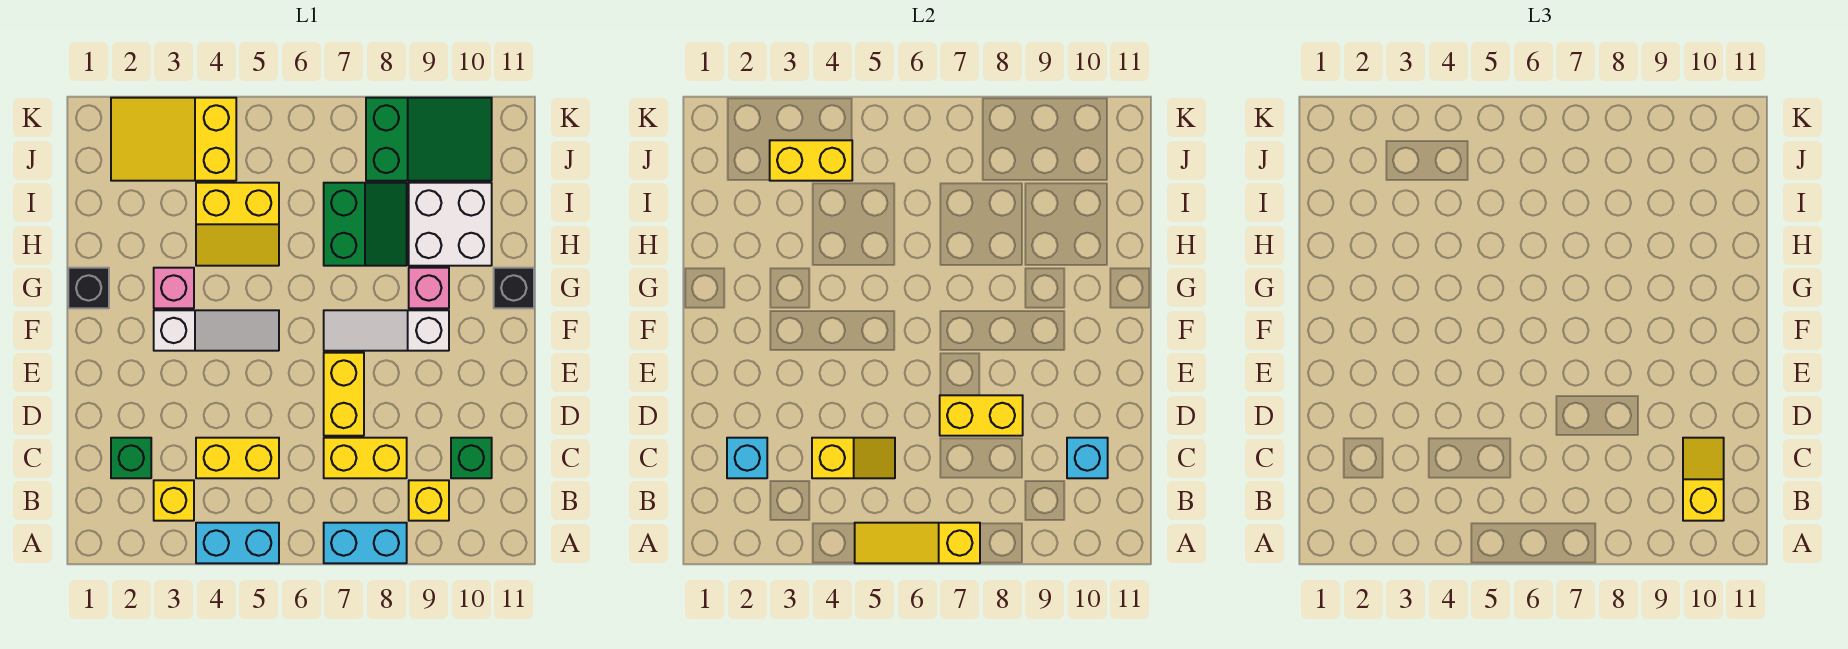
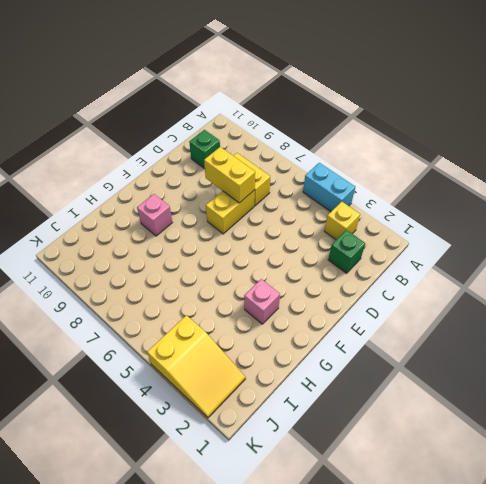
none -> cyan 1x2 brick [324,523,407,563]
none -> yellow 1x1 brick [409,480,449,521]
none -> yellow 1x2 brick [196,438,279,478]

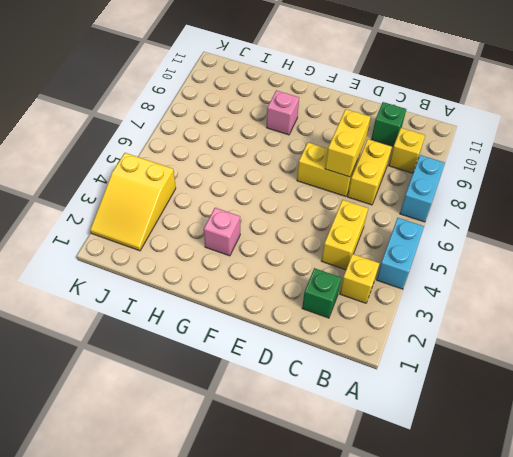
none -> white 1x3 slope [154,310,279,351]
none -> white 1x3 slope [324,310,449,351]
none -> black 1x1 brick [68,268,109,308]

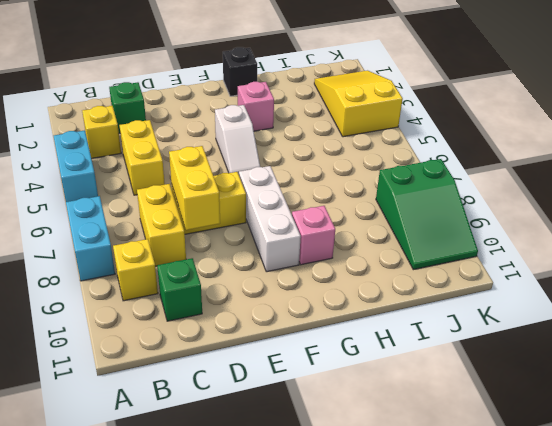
white 1x2 slope [215,105,260,174] -> white 1x3 slope [154,310,279,351]
white 1x3 brick [239,166,301,272] -> white 1x3 slope [324,310,449,351]
none -> black 1x1 brick [494,268,534,308]
none -> yellow 2x2 slope [196,183,279,266]
none -> green 2x2 slope [324,183,407,266]

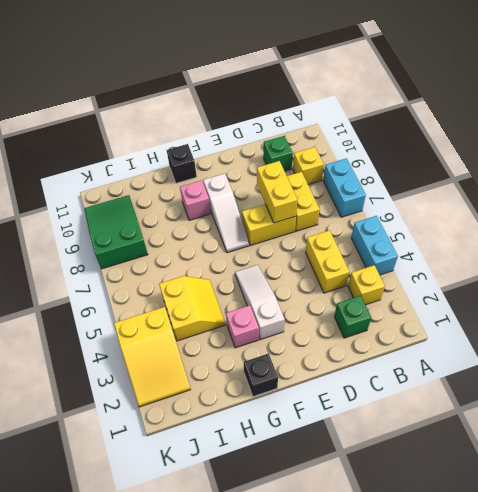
none -> green 2x2 slope [324,183,407,266]
none -> white 2x2 brick [409,183,492,266]
none -> yellow 1x3 slope [855,523,980,563]

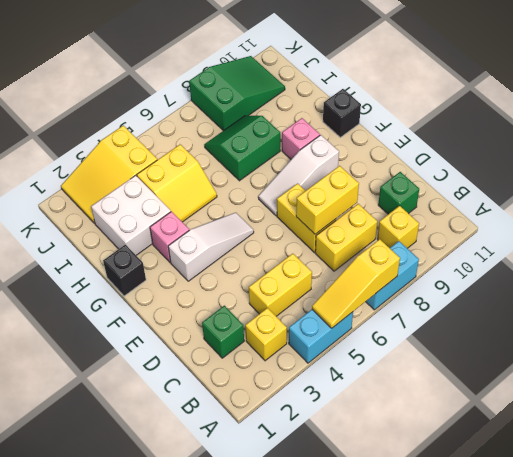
white 2x2 brick [91,175,171,255] -> white 2x2 brick moved to [409,183,492,266]
green 2x2 slope [204,116,280,181] -> green 2x2 slope turned to [324,183,407,266]
none -> cyan 1x1 brick [727,438,767,478]
none -> yellow 1x2 slope [812,438,895,478]
none -> cyan 1x1 brick [1067,438,1108,478]

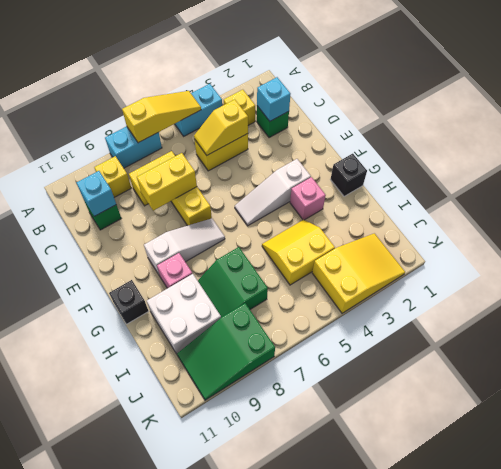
none -> yellow 1x2 brick [770,140,852,181]
none -> yellow 1x2 slope [1683,438,1724,521]

